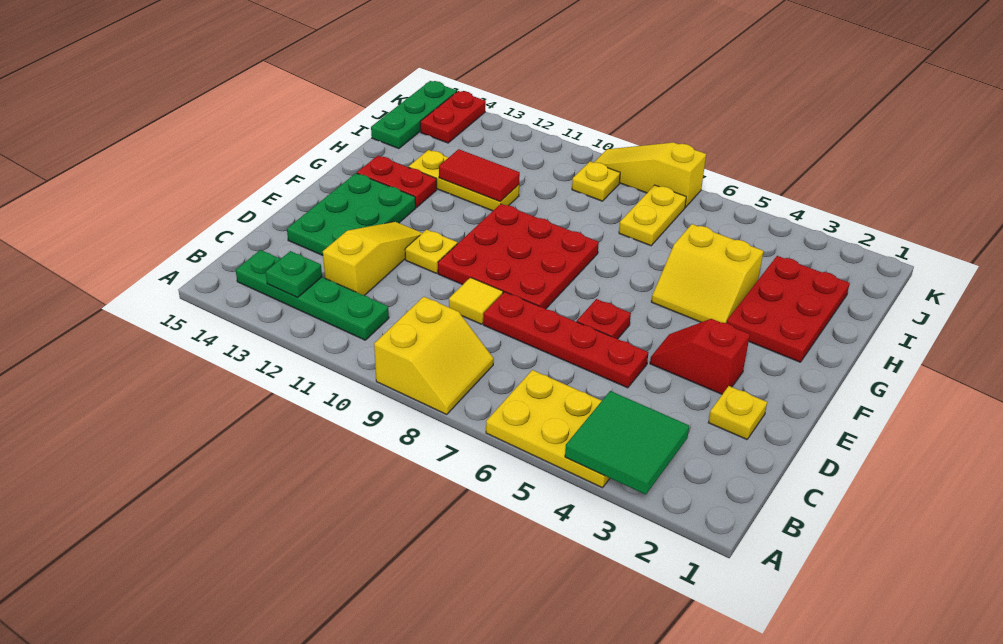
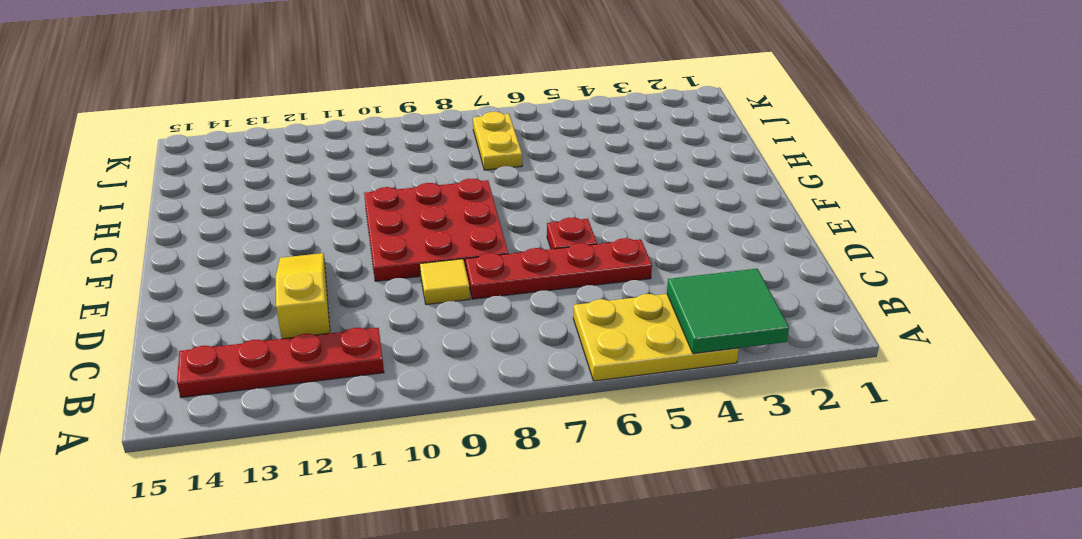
red 1x4 plate [177,328,384,398] -> green 1x4 plate [236,250,389,340]
none -> yellow 2x2 slope [374,297,494,414]
none -> yellow 1x1 plate [708,386,767,439]
none -> green 2x3 plate [287,173,416,255]

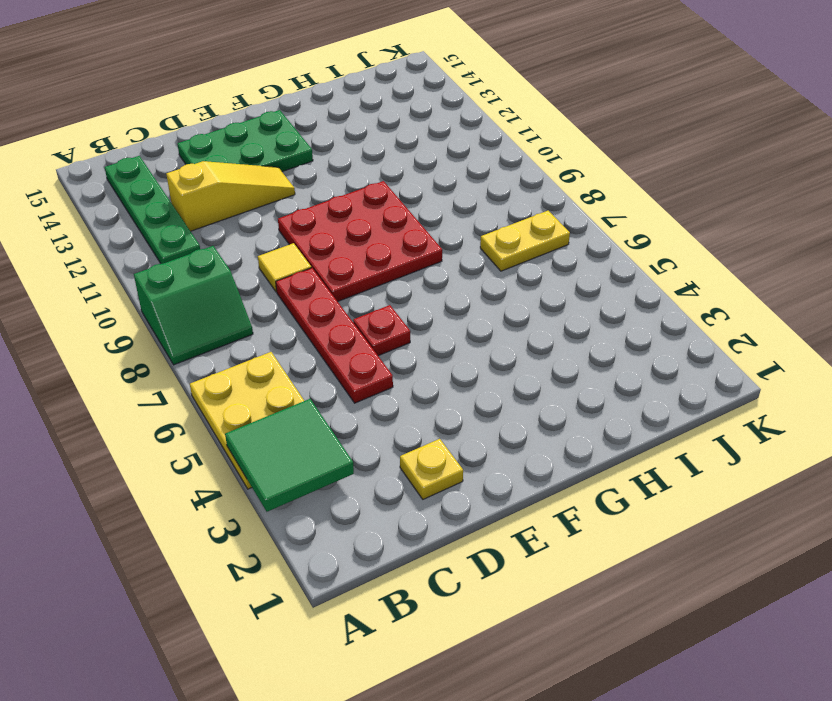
green 2x2 slope [134,246,253,365] -> yellow 2x2 slope [374,297,494,414]
none -> red 1x2 slope [650,319,750,394]
none -> yellow 1x1 plate [405,230,457,273]
none -> red 2x3 plate [727,256,850,362]

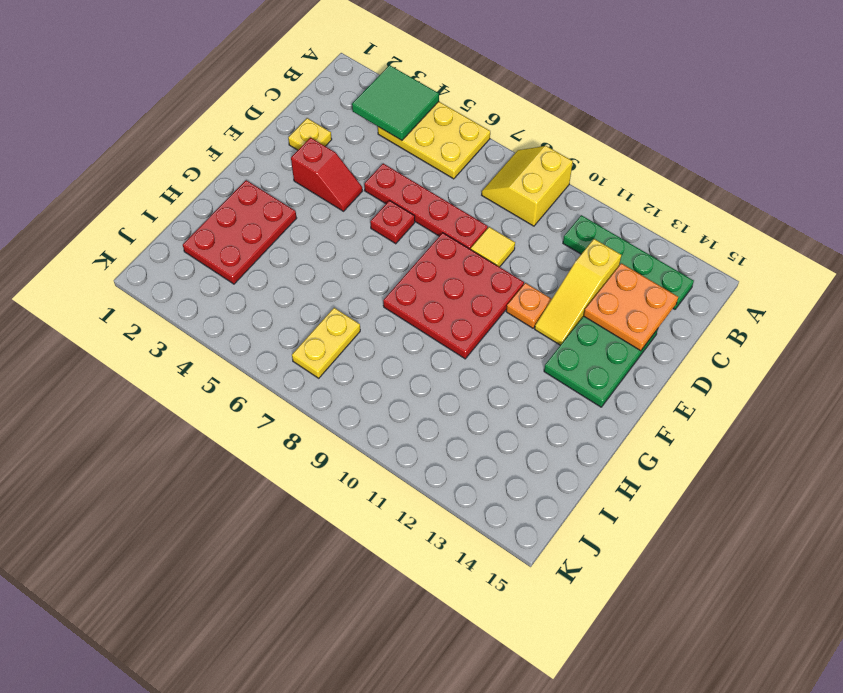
orange 2x2 plate [584,263,678,351] -> none
orange 1x1 plate [506,283,551,328] -> yellow 1x1 plate [405,230,457,273]
none -> yellow 2x2 slope [652,224,763,323]
none -> red 1x2 plate [357,156,437,207]
none -> yellow 1x3 plate [409,150,519,211]

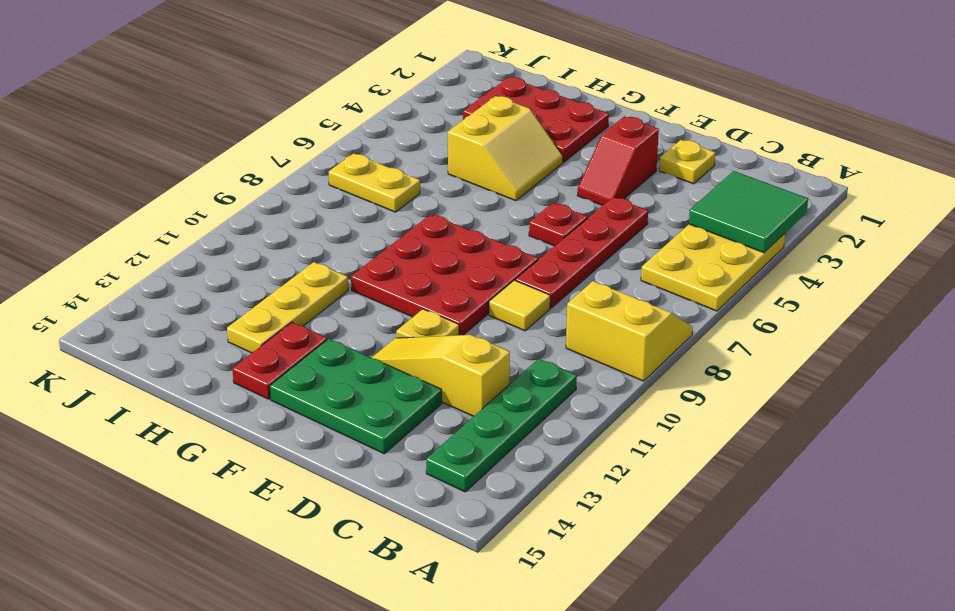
none -> green 1x3 plate [371,81,457,149]
none -> yellow 1x1 plate [572,162,620,201]
none -> red 1x2 plate [420,91,486,143]

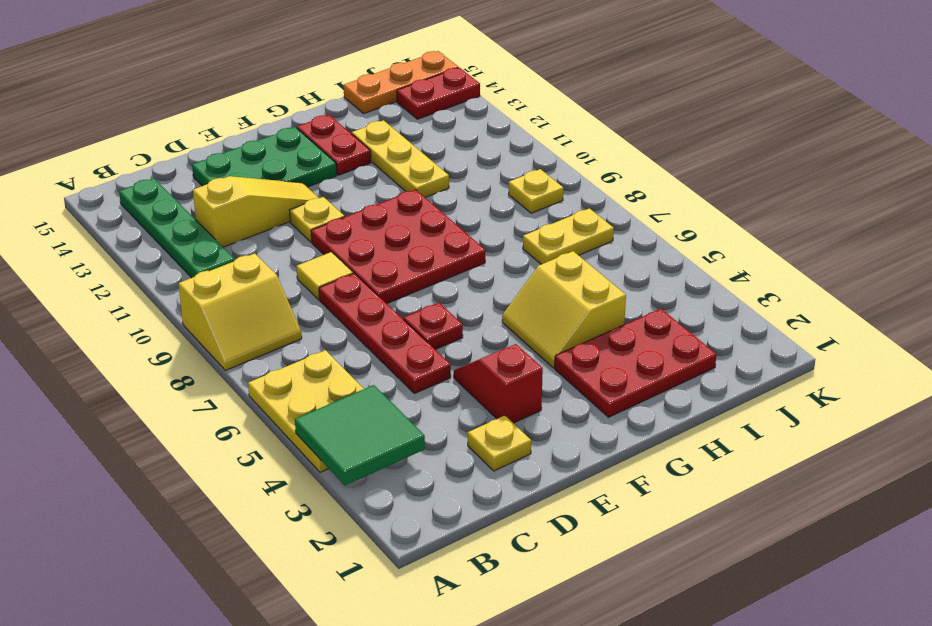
orange 1x3 plate [344,51,458,114] -> green 1x3 plate [371,81,457,149]
none -> yellow 1x3 slope [593,142,706,207]
none -> green 1x1 plate [266,251,322,297]
none -> red 1x2 tile [439,149,520,202]

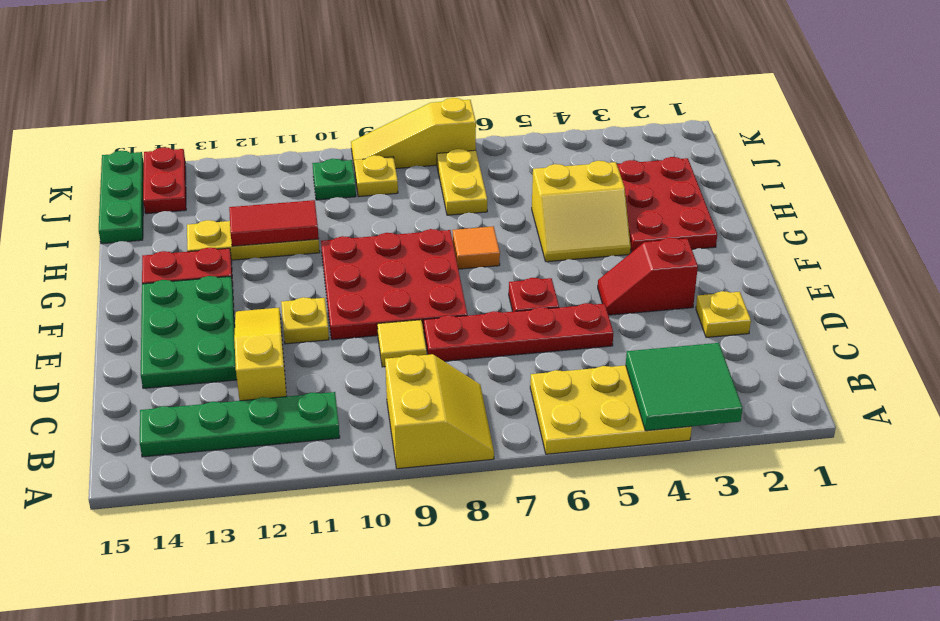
orange 1x1 tile [452,226,500,269] -> none
green 1x1 plate [312,159,356,200] -> green 1x1 plate moved to [266,251,322,297]

